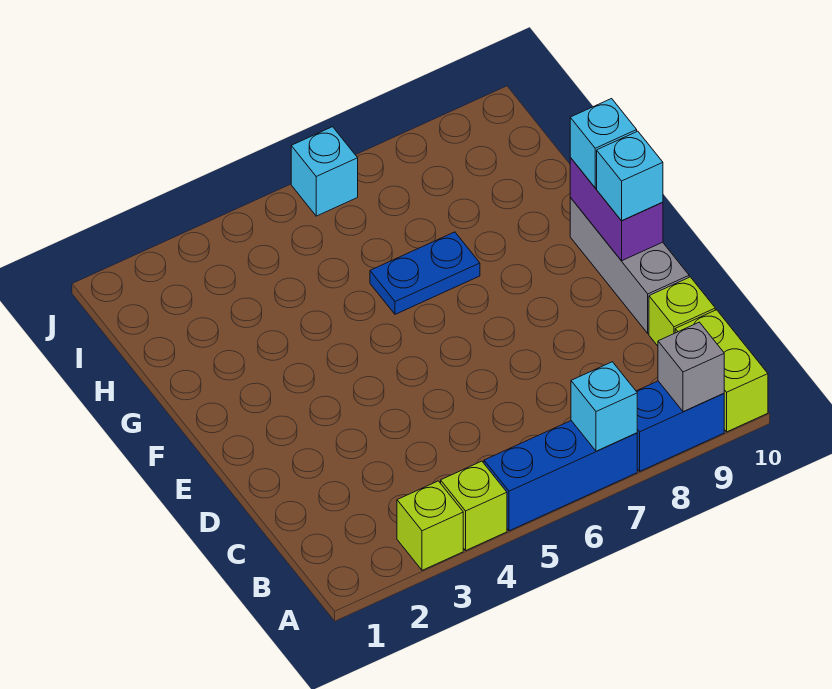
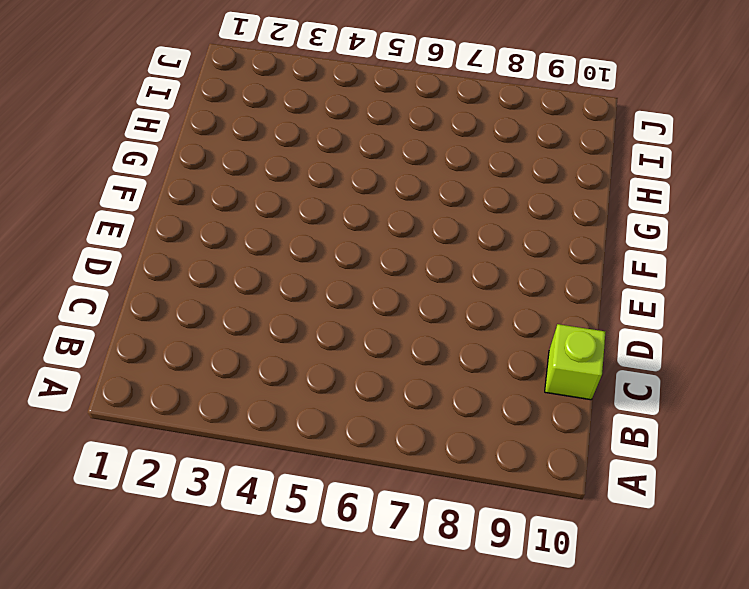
none -> lime 1x1 brick [397,481,463,570]
none -> lime 1x1 brick [441,461,507,550]
none -> blue 1x3 brick [484,421,637,531]

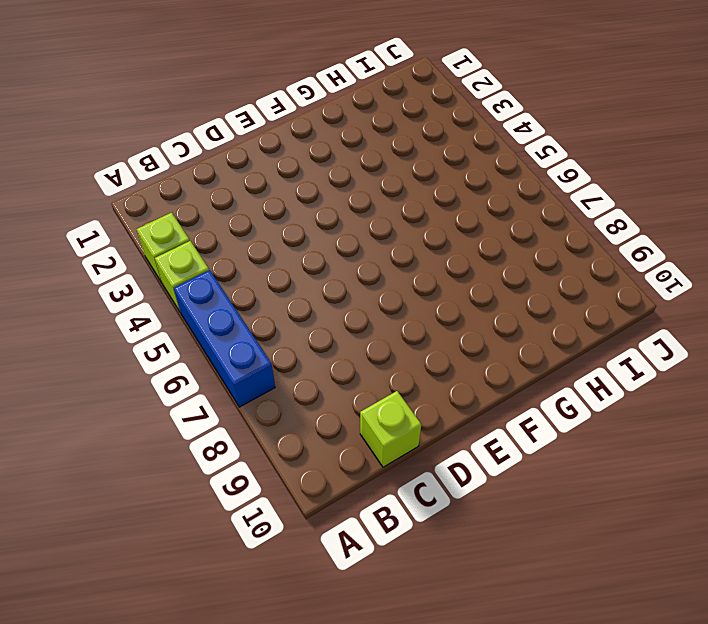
none -> blue 1x2 brick [636,381,724,471]
none -> lime 1x2 brick [675,310,768,432]
none -> grey 1x3 brick [570,198,689,333]

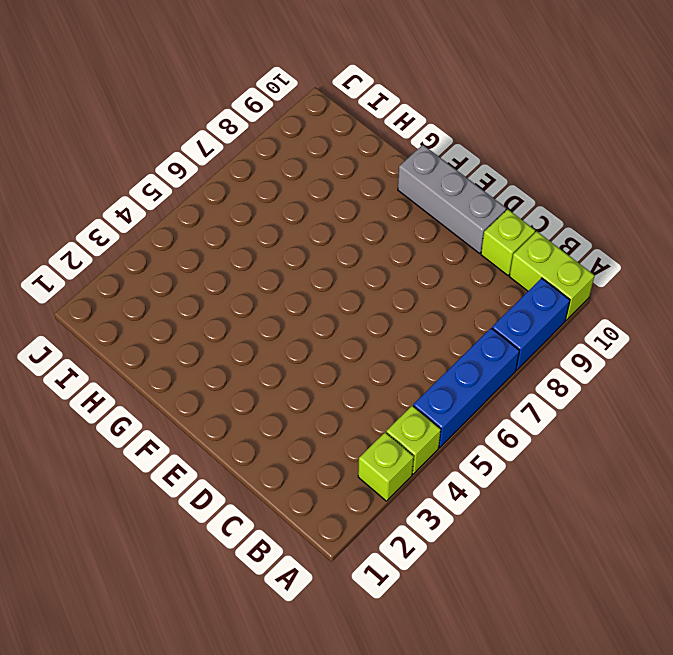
none -> blue 1x2 plate [370,232,480,314]
none -> cyan 1x1 brick [291,127,358,216]
none -> cyan 1x1 brick [571,362,637,451]

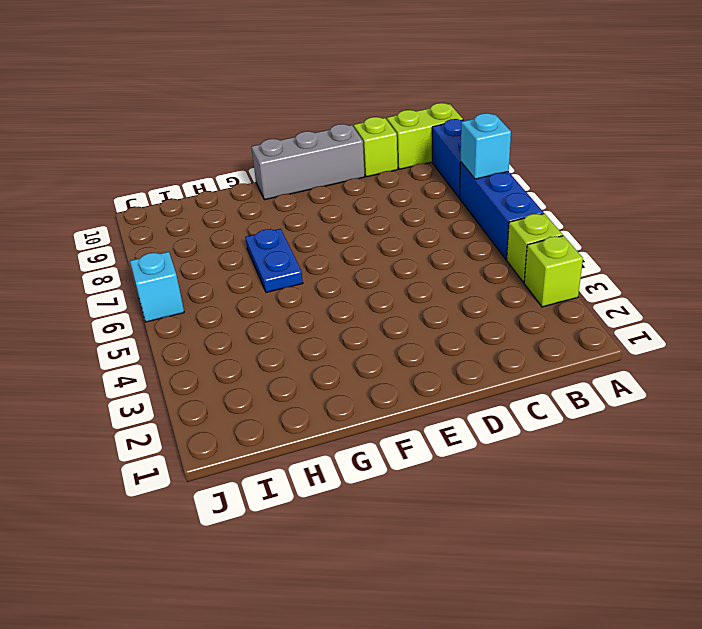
none -> grey 1x1 brick [658,322,724,412]
none -> purple 1x2 brick [570,158,663,261]
none -> cyan 1x1 brick [597,131,663,221]

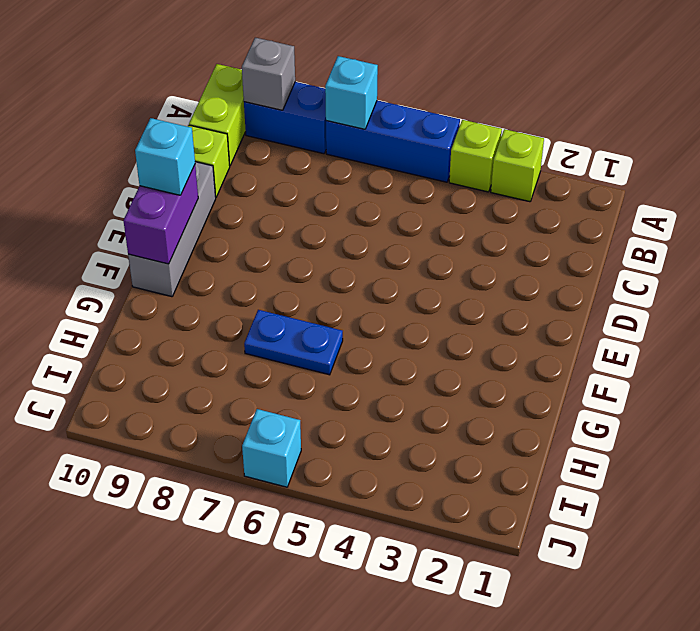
none -> cyan 1x1 brick [570,99,637,188]

